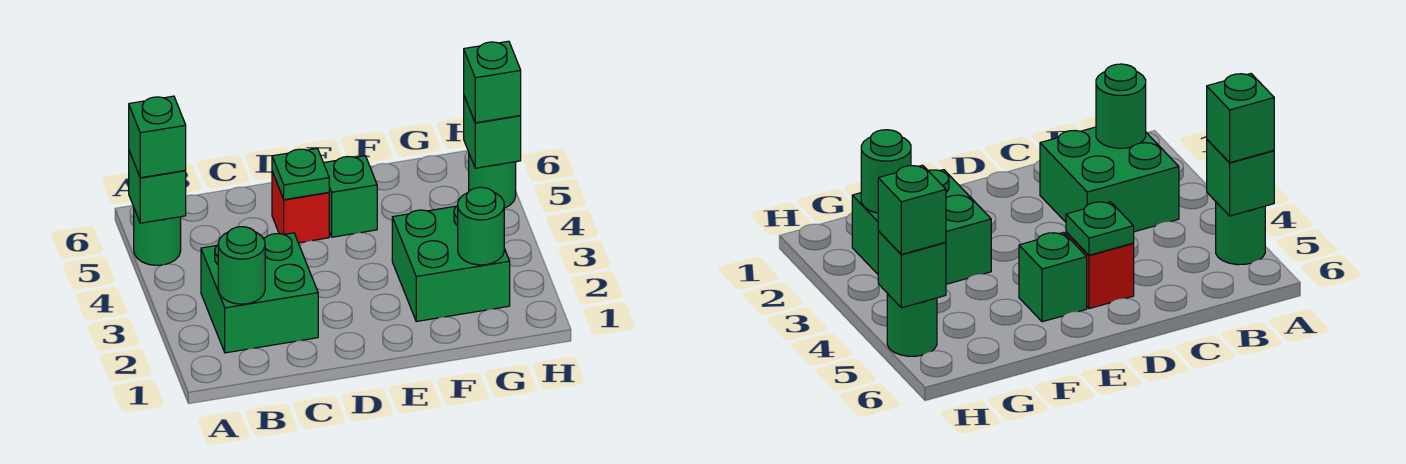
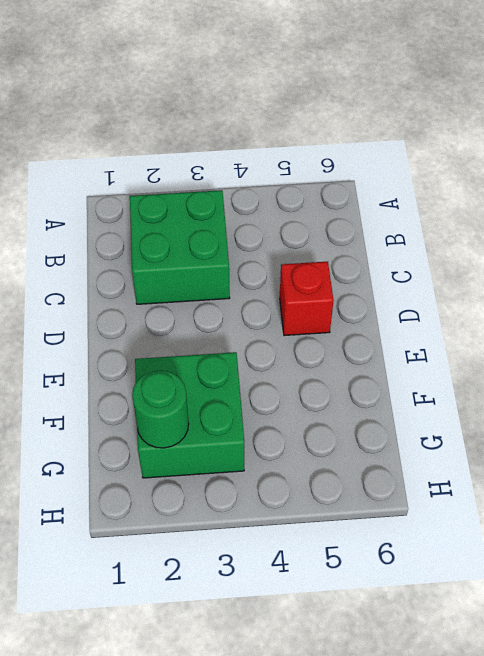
none -> green 1x1 round brick [134,209,181,265]
none -> green 1x1 brick [324,156,377,237]
none -> green 1x1 round brick [469,154,516,208]

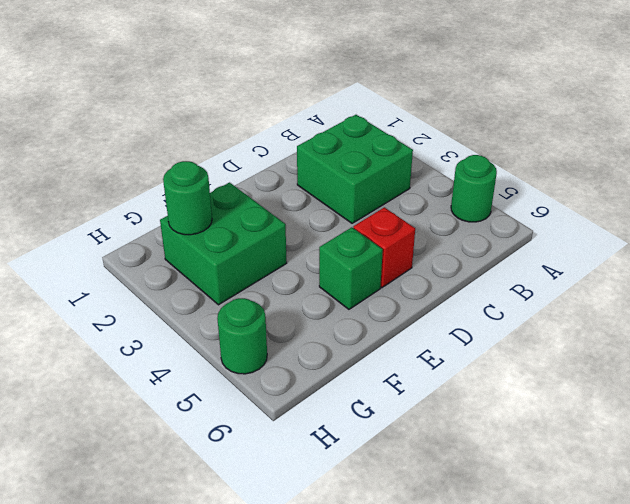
none -> green 1x1 brick [129,151,186,223]
none -> green 1x1 round brick [218,227,265,304]
none -> green 1x1 plate [272,148,329,200]

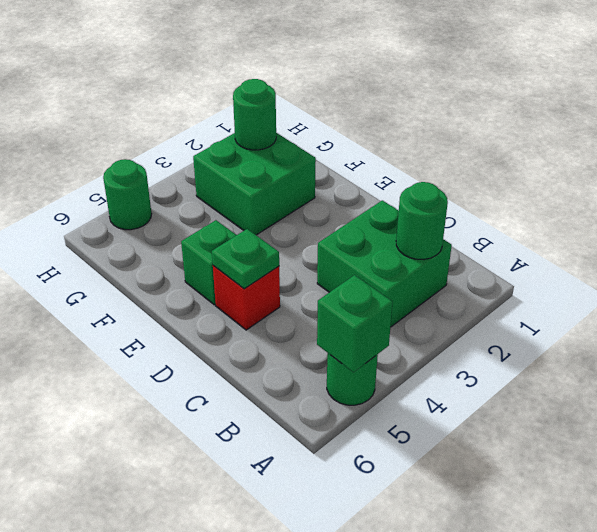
none -> green 1x1 brick [464,96,521,168]
none -> green 1x1 brick [129,96,186,178]
none -> green 1x1 brick [464,41,521,123]

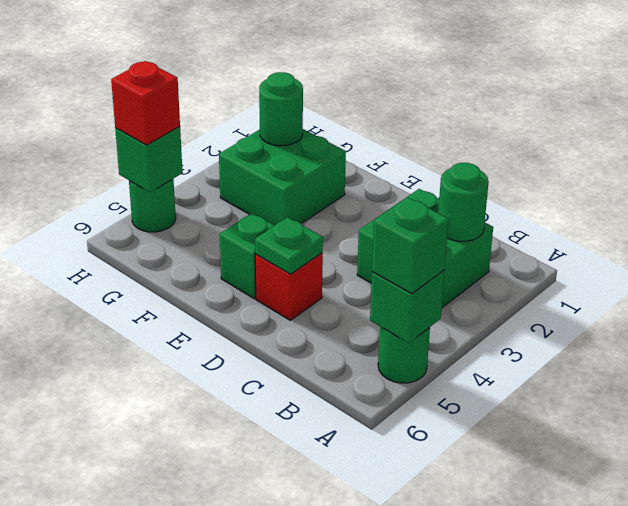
red 1x1 brick [111,61,180,145] -> green 1x1 brick [464,41,521,123]

